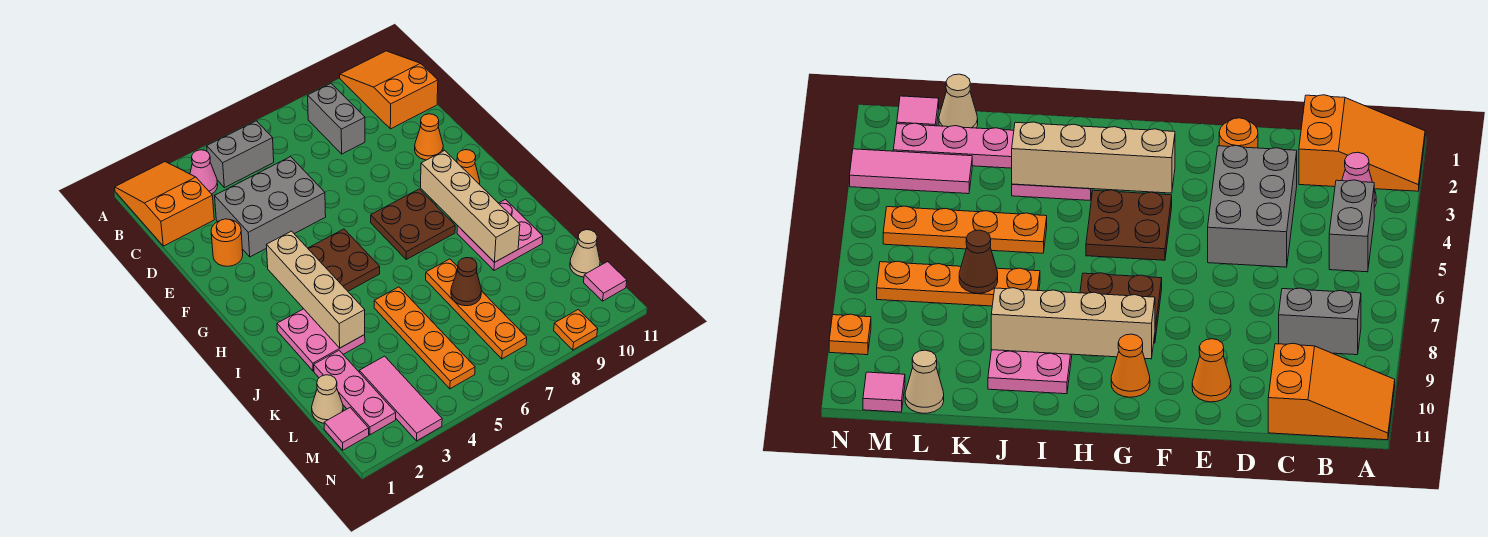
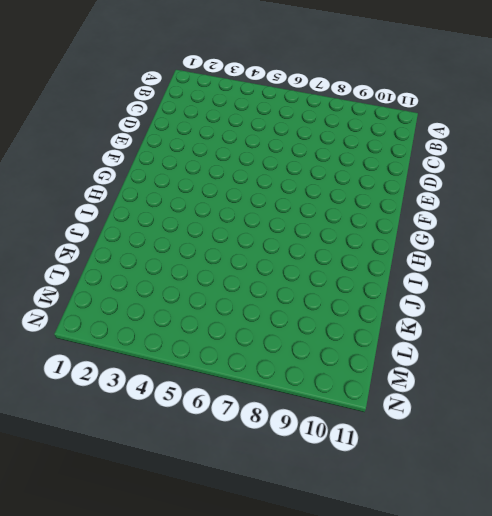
none -> orange 2x3 slope [115,162,214,246]
none -> orange 2x3 slope [340,51,438,129]
none -> pink 1x1 cone [190,150,218,194]

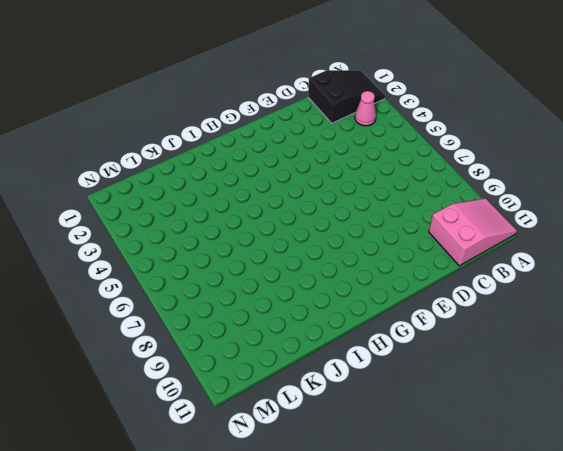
black 2x3 slope [308,70,385,123] -> orange 2x3 slope [115,162,214,246]
pink 2x3 slope [429,198,517,266] -> orange 2x3 slope [340,51,438,129]
none -> grey 1x2 brick [207,121,274,188]
none -> grey 1x2 brick [308,84,365,154]
none -> grey 2x3 brick [215,157,326,257]

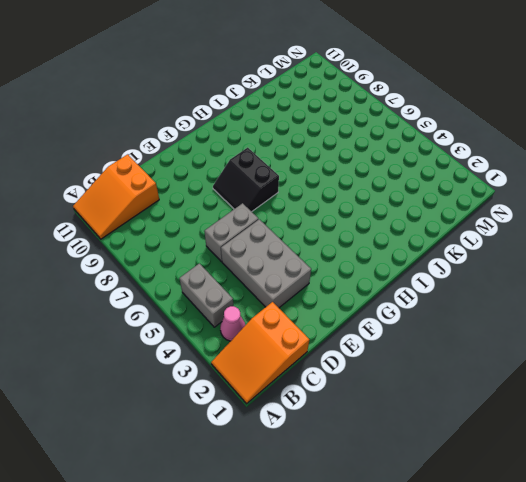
grey 1x2 brick [204,203,258,261] -> grey 1x2 brick moved to [308,84,365,154]
black 2x2 slope [213,148,279,212] -> brown 2x2 plate [371,189,455,259]
none -> orange 1x1 round brick [211,219,243,266]
none -> orange 1x1 cone [415,114,443,160]
none -> brown 2x2 plate [308,229,380,291]

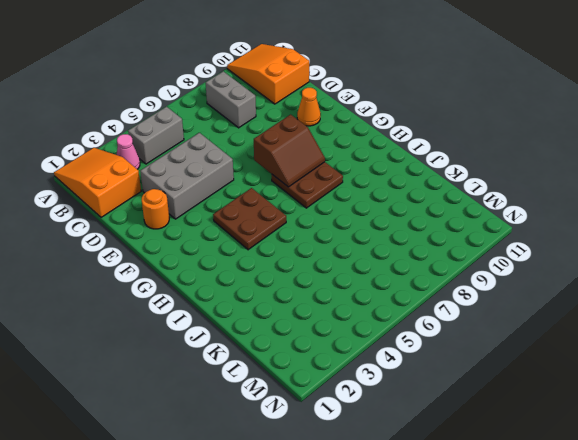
brown 2x2 slope [254,115,325,187] -> none
none -> orange 1x1 cone [457,150,480,184]
none -> pink 2x2 plate [277,309,365,371]
none -> pink 2x2 plate [457,200,543,270]

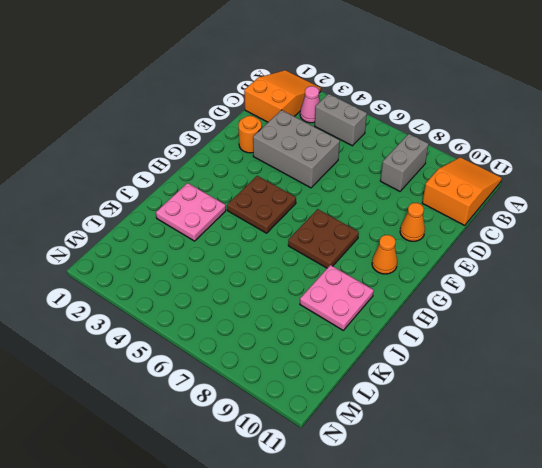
none -> orange 1x4 plate [374,287,475,389]
none -> orange 1x4 plate [426,259,527,359]
none -> pink 1x3 plate [314,351,396,435]

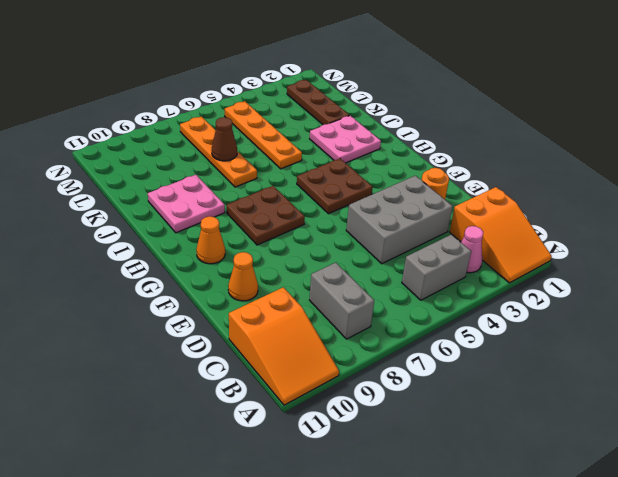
brown 1x3 plate [287,80,349,125] -> pink 1x3 plate [314,351,396,435]
none -> tan 1x1 cone [312,375,343,423]
none -> pink 1x3 tile [359,356,442,441]
none -> tan 1x1 cone [570,230,600,277]

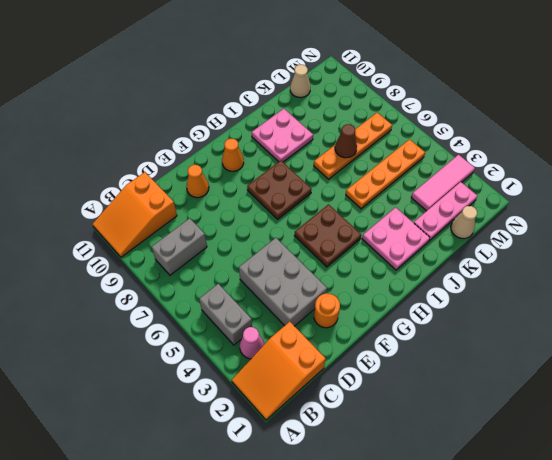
none -> pink 1x1 tile [324,408,369,450]
none -> pink 1x1 tile [584,262,627,301]
none -> orange 1x1 plate [554,309,598,350]

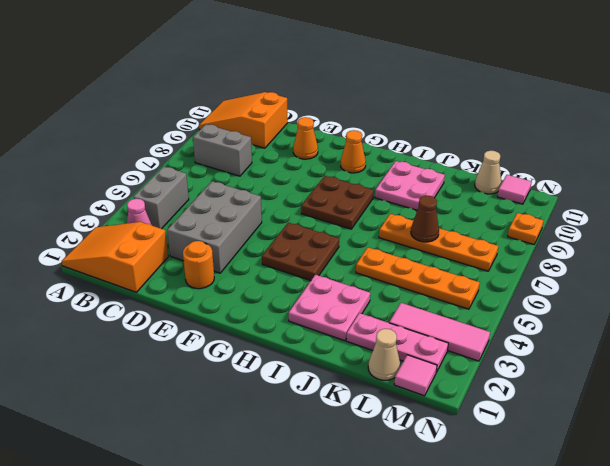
none -> tan 1x4 brick [267,231,365,348]
none -> tan 1x4 brick [421,151,520,262]

